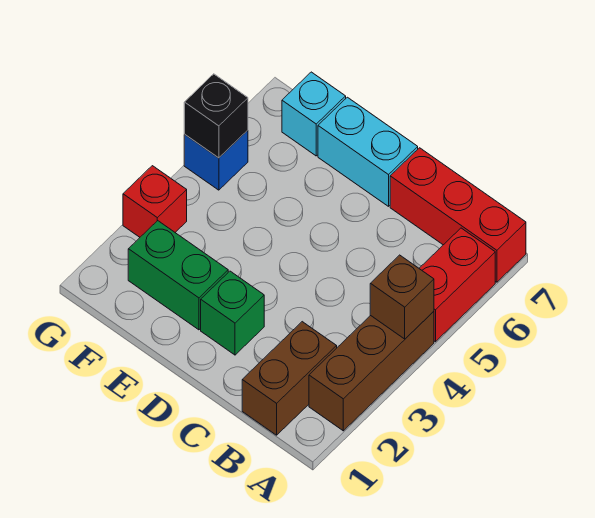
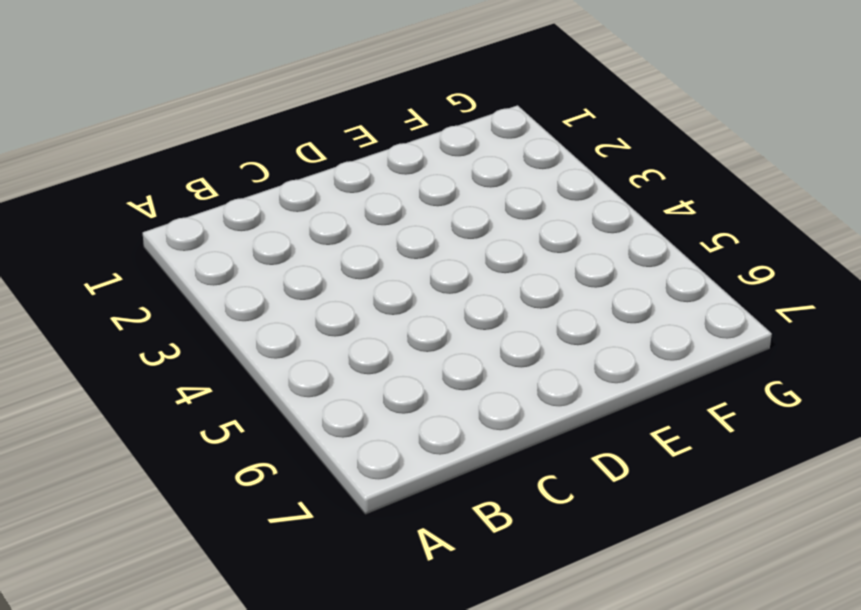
none -> brown 1x3 brick [309,312,434,431]
none -> red 1x2 brick [419,228,495,342]
none -> red 1x3 brick [390,148,526,282]

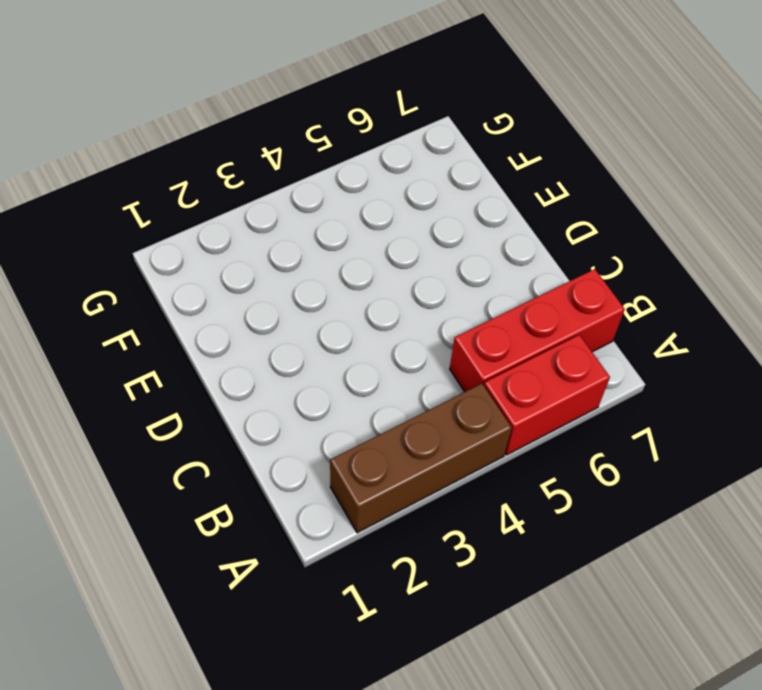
red 1x3 brick [450,269,625,392] -> red 1x3 brick turned to [390,148,526,282]
none -> brown 1x2 brick [242,322,337,435]
none -> green 1x1 brick [201,271,264,355]
none -> cyan 1x2 brick [318,97,418,206]

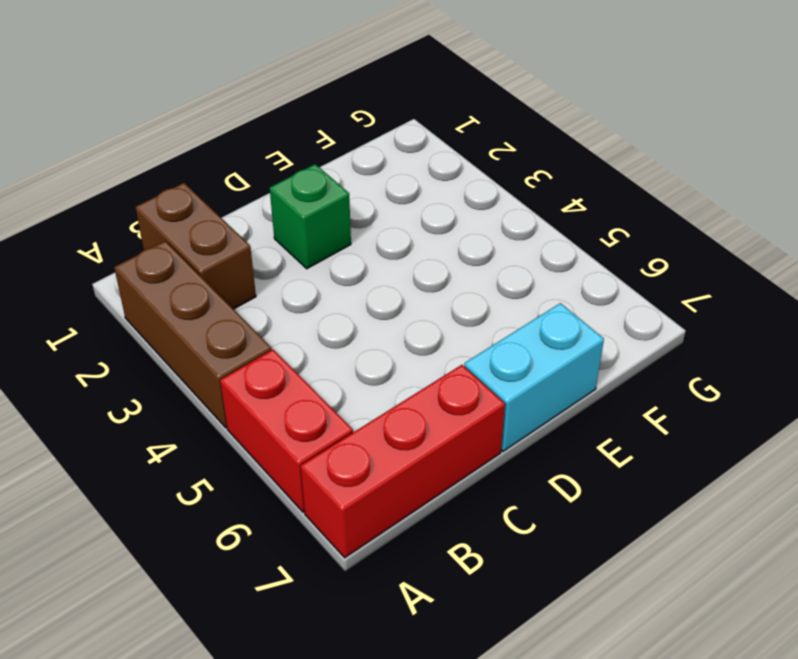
none -> green 1x2 brick [128,221,228,330]
none -> cyan 1x1 brick [282,72,346,156]
none -> red 1x1 brick [123,166,187,237]

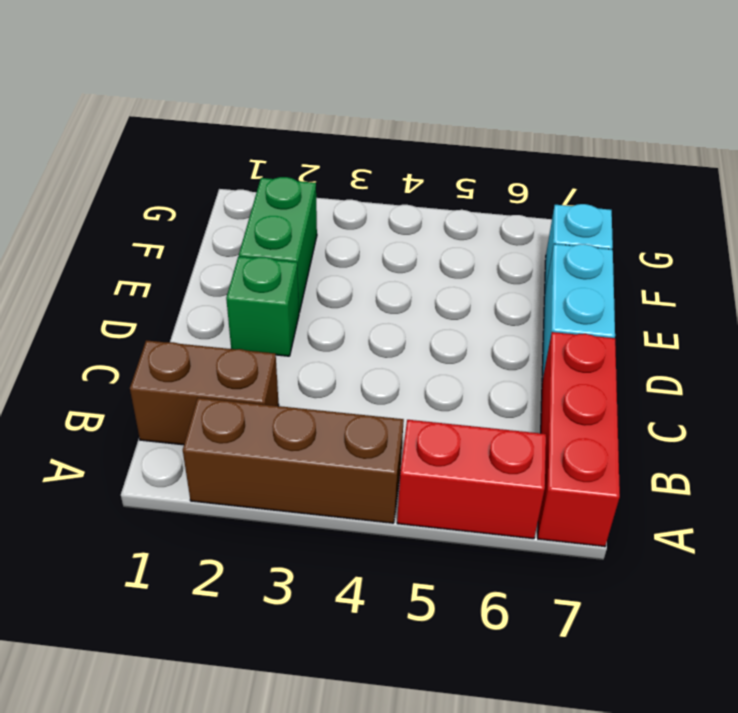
none -> red 1x1 brick [123,166,187,237]
none -> blue 1x1 brick [184,130,248,190]
none -> brown 1x1 brick [370,255,434,339]

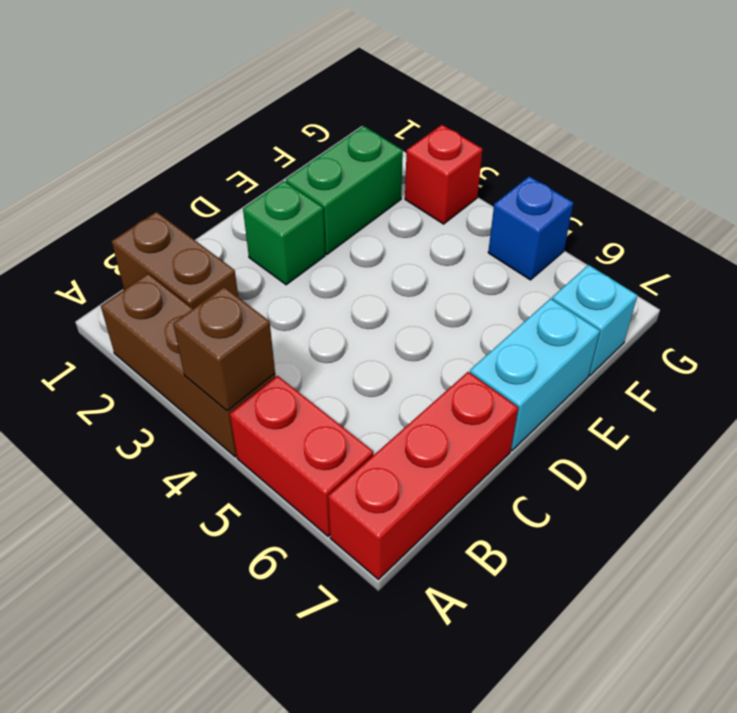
none -> black 1x1 brick [184,74,248,158]

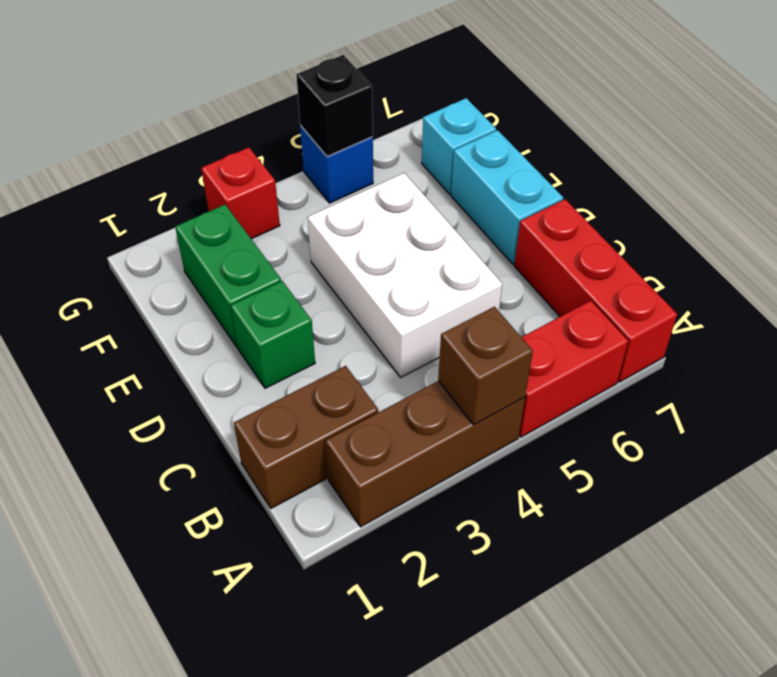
white 2x3 brick [308,173,502,377] -> none

